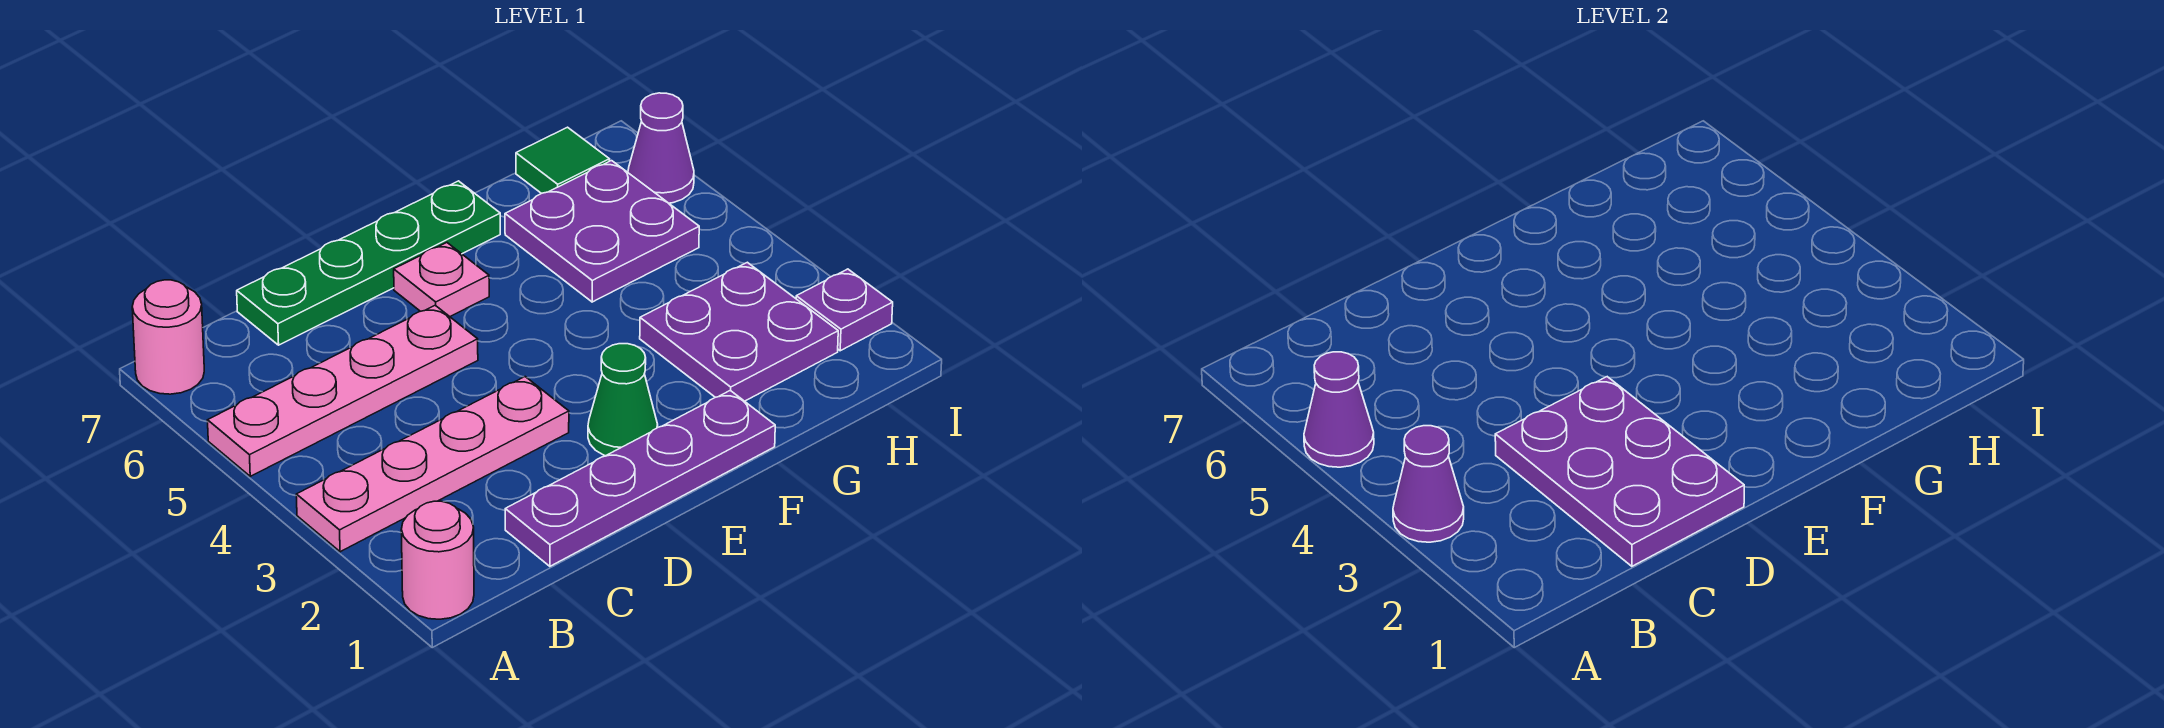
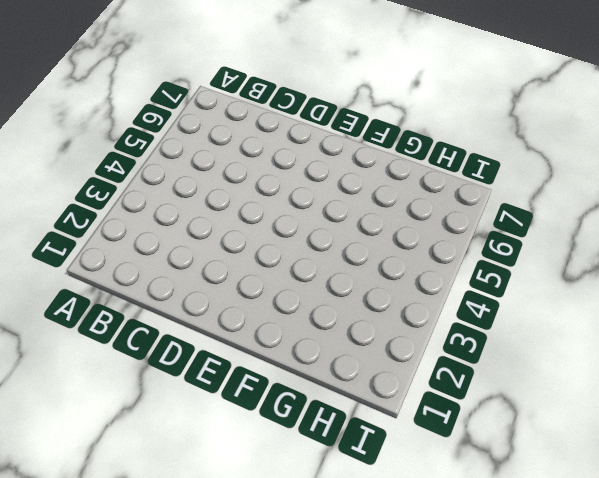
none -> pink 1x1 round brick [401,501,474,619]
none -> pink 1x4 plate [296,377,569,552]
none -> pink 1x4 plate [208,305,478,476]

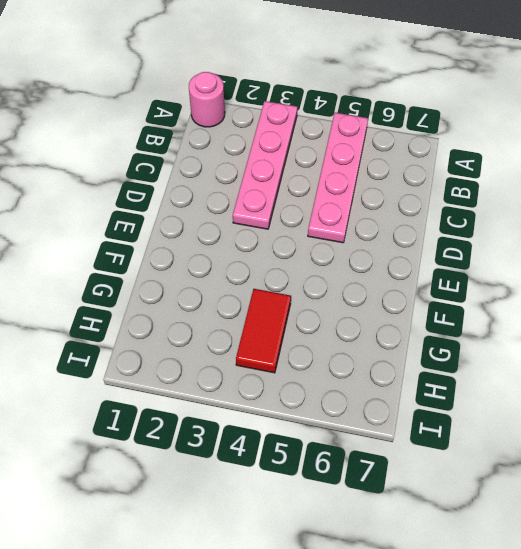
red 1x2 tile [236,289,291,373] -> none
none -> pink 1x1 round brick [132,280,204,394]
none -> purple 1x4 plate [505,390,775,566]
none -> green 1x4 plate [237,181,500,345]

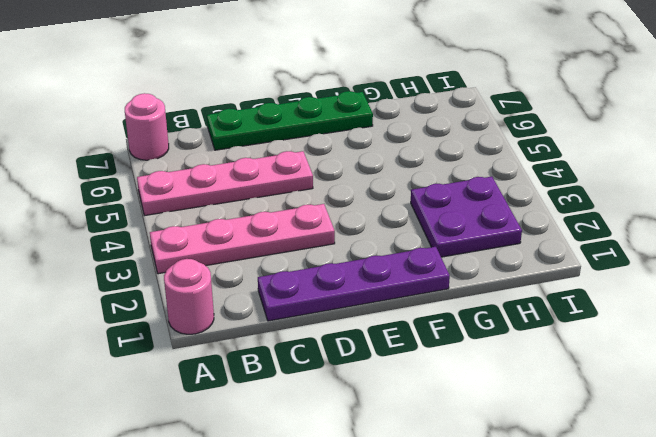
none -> green 1x1 cone [588,344,658,456]
none -> pink 1x1 plate [394,243,489,317]
none -> purple 2x2 plate [505,161,699,302]

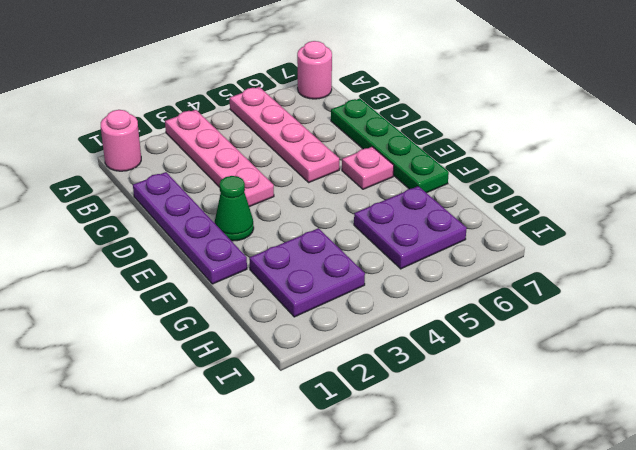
none -> green 1x1 tile [516,127,610,194]
none -> purple 1x1 plate [796,269,893,351]
none -> purple 1x1 cone [628,93,694,203]

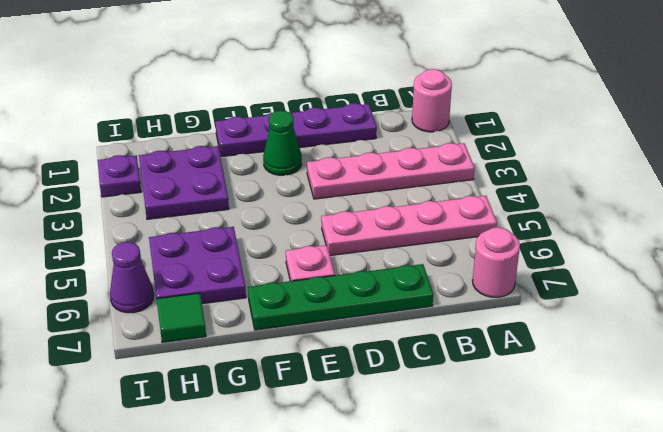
none -> purple 1x1 cone [1393,426,1464,542]
none -> purple 1x1 cone [1304,352,1374,467]
none -> purple 2x3 plate [1495,377,1744,566]

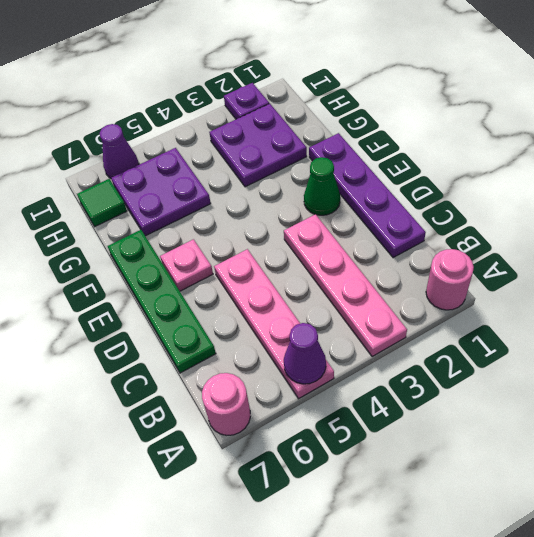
none -> purple 1x1 cone [1393,426,1464,542]
none -> purple 2x3 plate [1495,377,1744,566]

